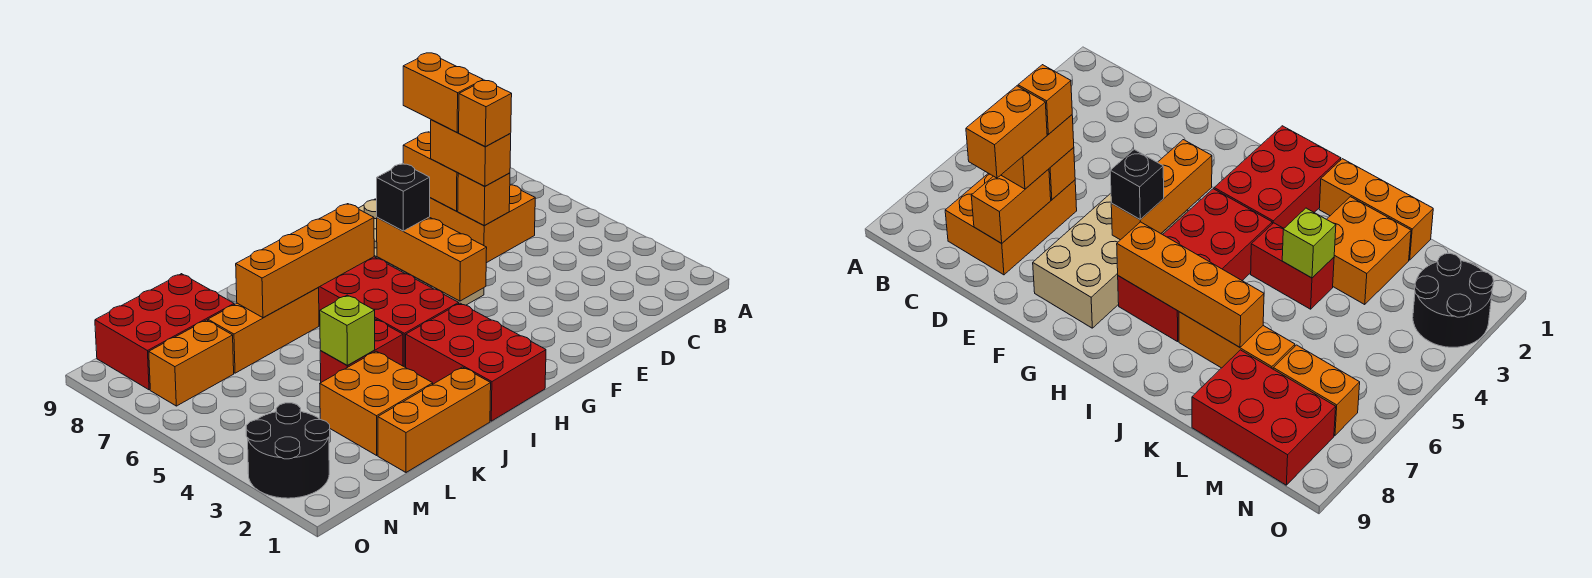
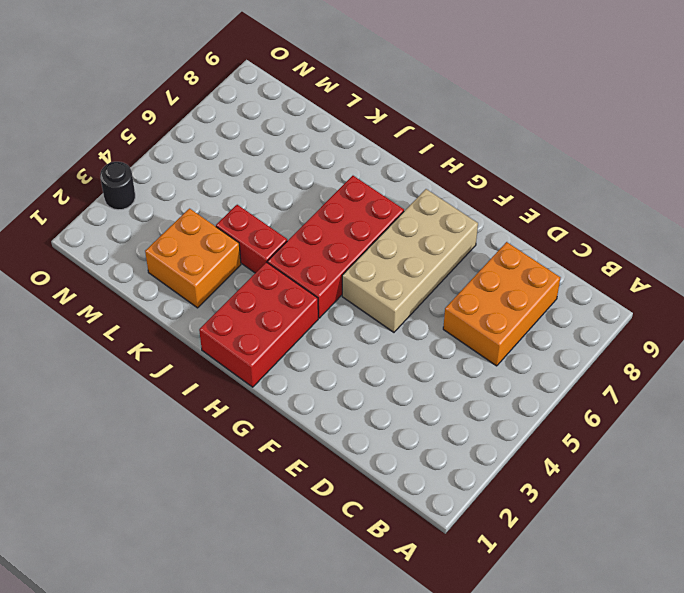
black 1x1 round brick [100,162,135,210] -> black 2x2 round brick [246,403,330,498]
none -> orange 1x3 brick [378,367,491,472]
none -> orange 1x3 brick [208,288,319,373]
none -> red 2x3 brick [95,274,234,390]

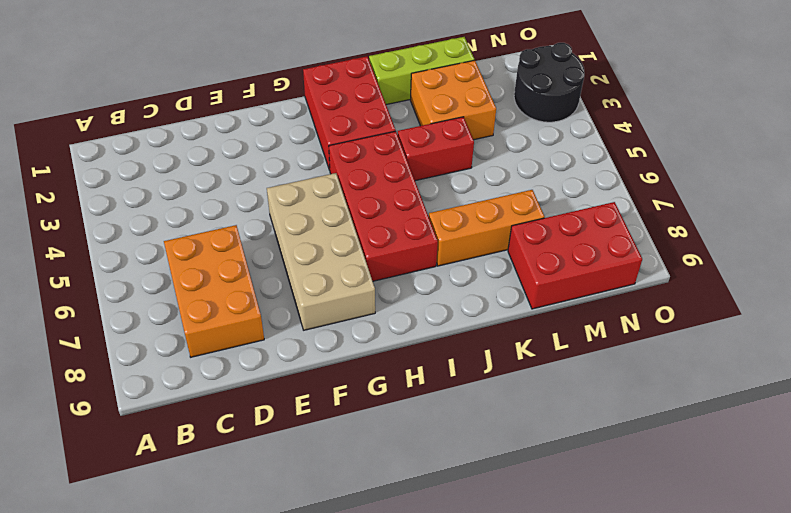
lime 1x3 brick [369,37,474,105] -> orange 1x3 brick [378,367,491,472]
none -> orange 1x2 brick [149,320,234,406]
none -> orange 1x1 brick [458,173,510,226]
none -> orange 1x2 brick [403,132,458,211]

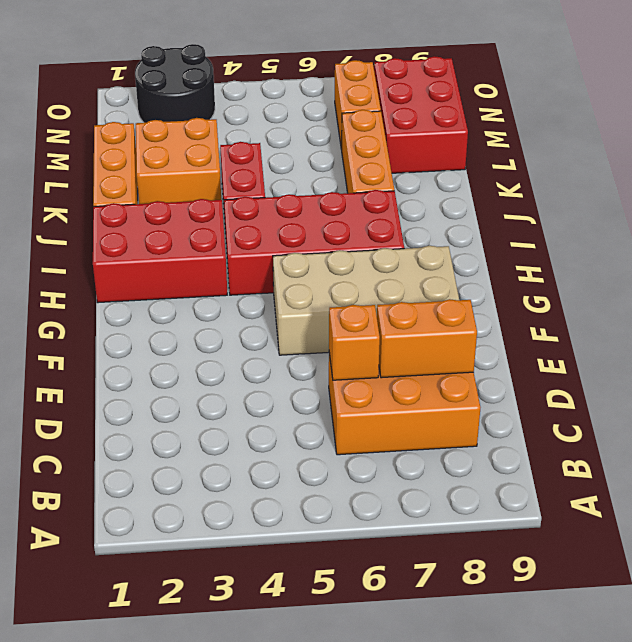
none -> orange 1x3 brick [377,217,487,301]
none -> orange 1x4 brick [236,204,374,318]
none -> lime 1x1 brick [320,295,375,366]

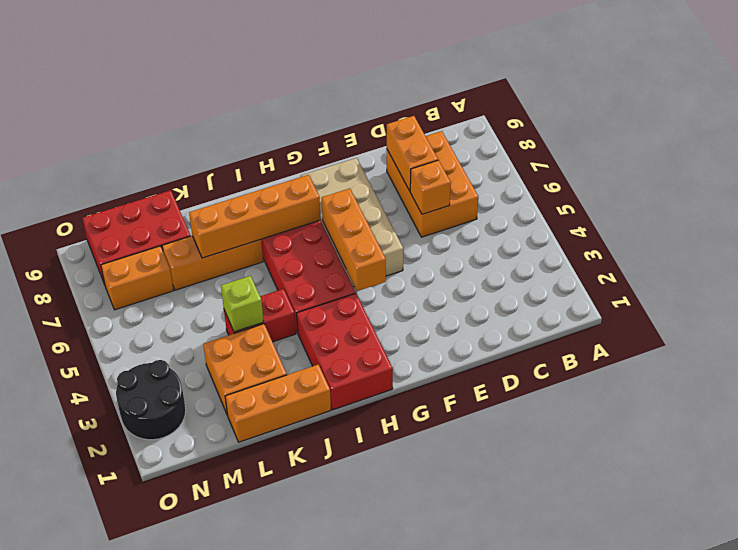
none -> orange 1x2 brick [431,120,511,186]
none -> black 1x1 brick [377,164,430,231]
none -> orange 1x1 brick [459,80,512,147]

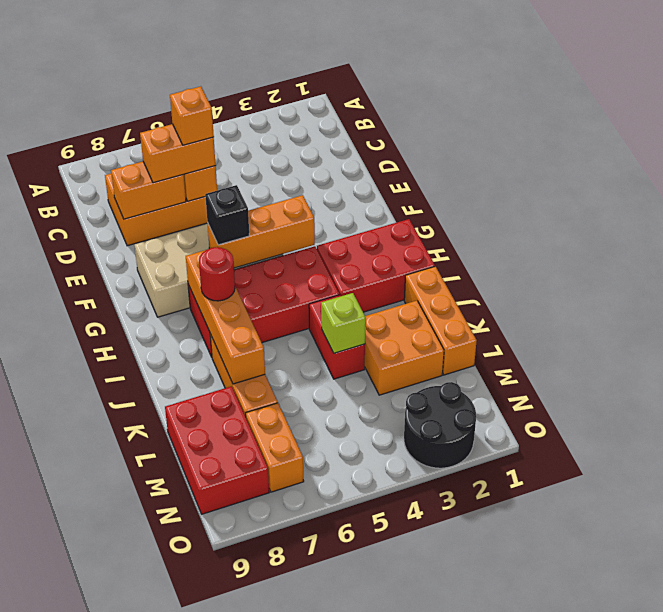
red 1x1 round brick [199,247,235,301] -> none
none -> orange 1x2 brick [403,53,483,132]

